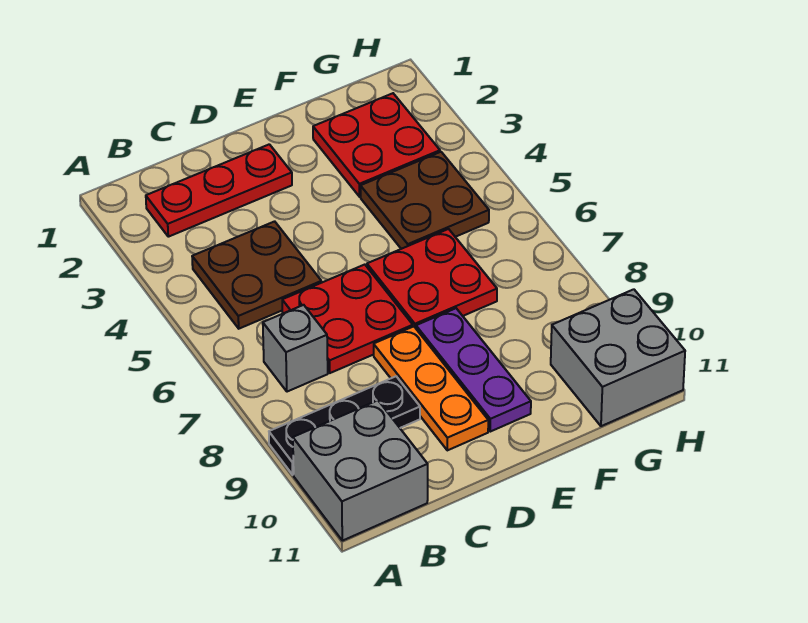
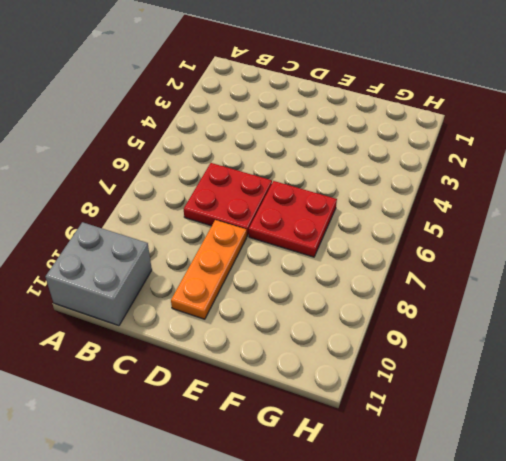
none -> black 1x3 plate [269,376,420,475]
none -> red 1x3 plate [146,144,292,237]
none -> brown 2x2 plate [192,221,322,329]

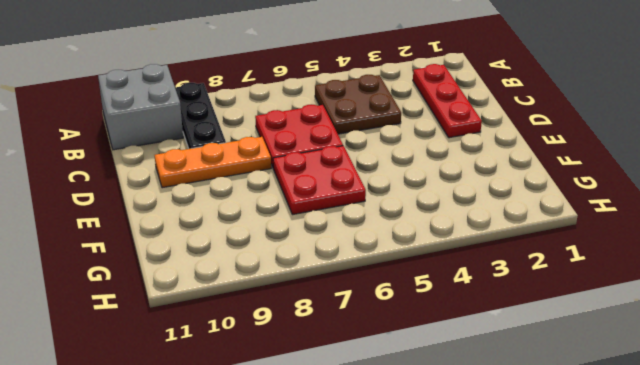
none -> grey 1x1 brick [263,305,328,392]
none -> purple 1x3 plate [416,308,531,432]
none -> red 2x2 plate [313,93,440,197]

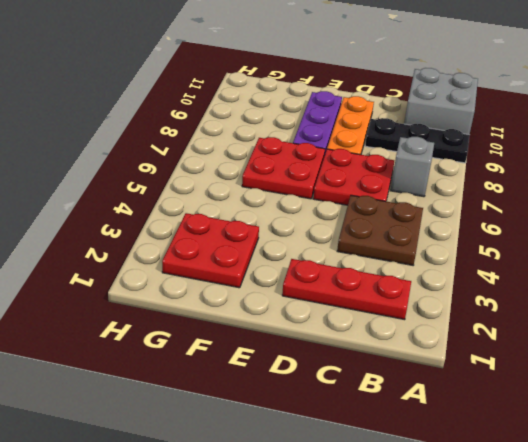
none -> brown 2x2 plate [360,152,489,249]
none -> grey 2x2 brick [551,289,685,426]

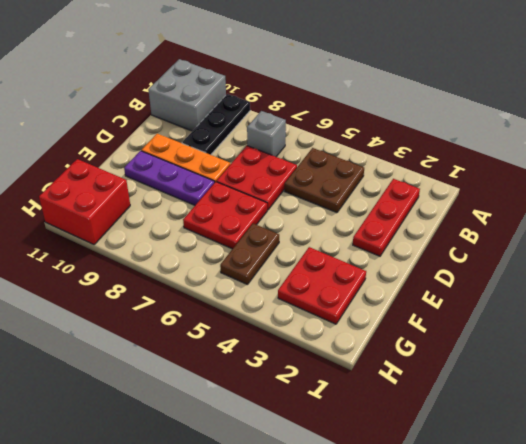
brown 1x2 plate [220,224,279,285] -> brown 2x2 plate [360,152,489,249]
red 2x2 brick [39,159,130,244] -> grey 2x2 brick [551,289,685,426]

